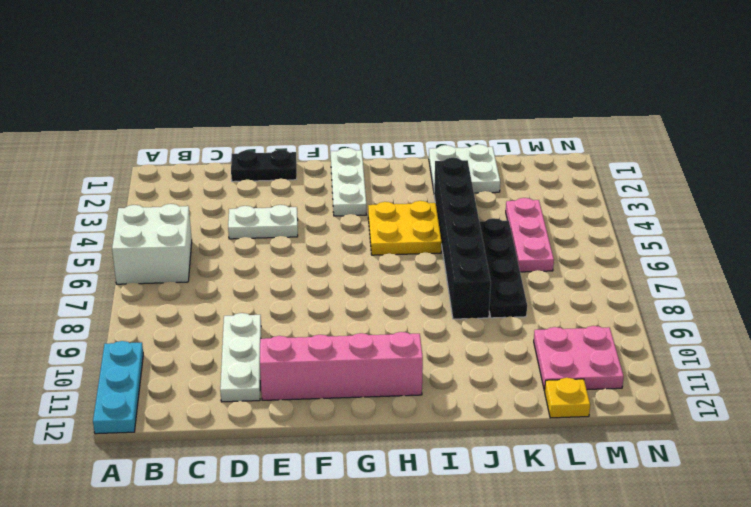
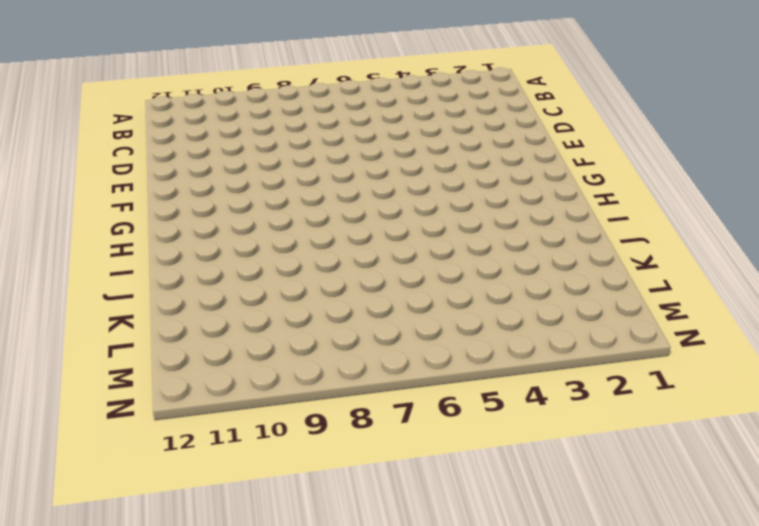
none -> white 2x2 brick [112,204,192,284]
none -> cyan 1x3 plate [93,341,143,434]
none -> black 1x2 plate [231,150,297,182]

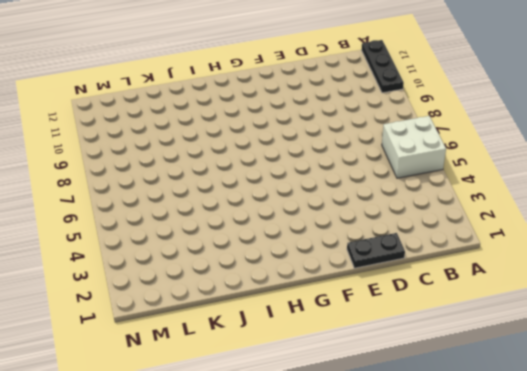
black 1x3 plate [362,40,404,93] -> cyan 1x3 plate [93,341,143,434]
none -> white 1x2 plate [228,205,298,239]
none -> white 1x3 plate [220,313,261,402]
none -> pink 1x4 brick [260,332,423,400]

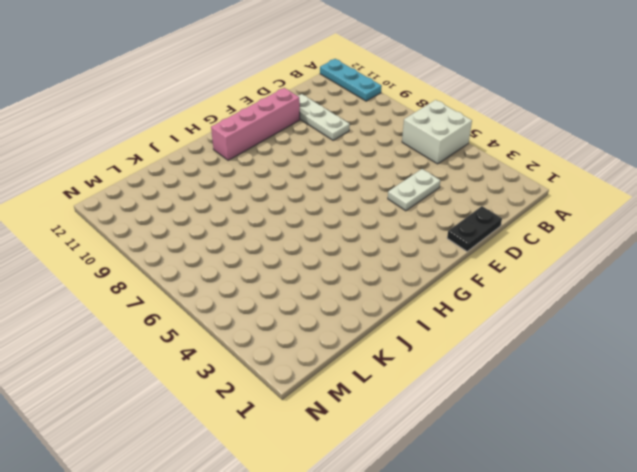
none -> white 1x3 plate [331,148,366,216]
none -> yellow 2x2 plate [368,201,442,255]
none -> white 2x2 plate [429,144,500,193]

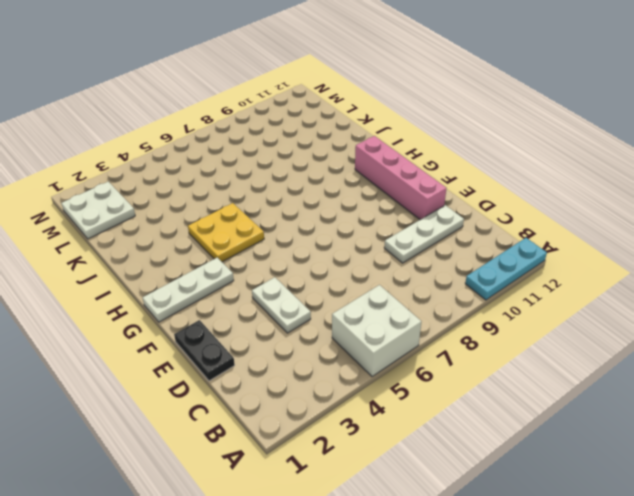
white 2x2 plate [61,182,135,239] -> white 2x2 plate moved to [429,144,500,193]
none -> black 1x6 brick [434,158,491,319]
none -> black 1x4 plate [479,218,527,318]
none -> pink 1x3 plate [506,198,554,272]

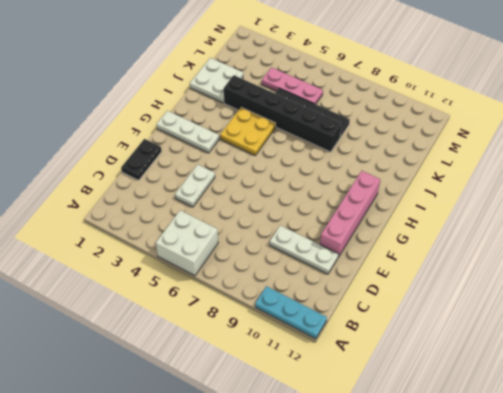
none -> pink 2x2 plate [534,326,624,391]
none -> yellow 1x1 plate [545,378,590,418]

